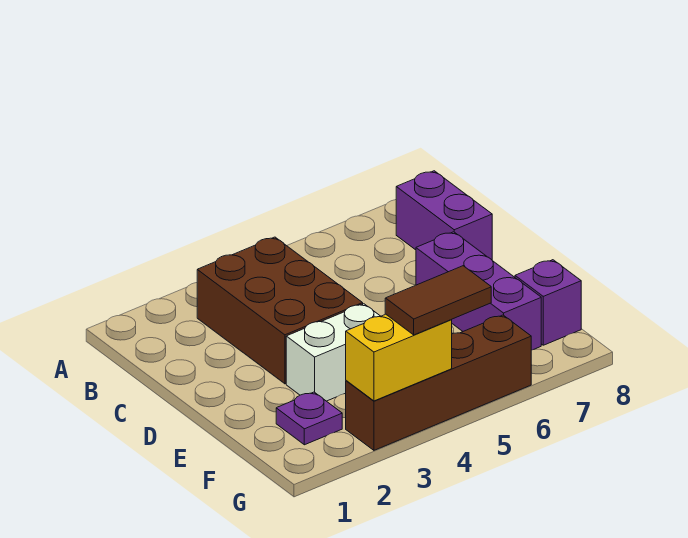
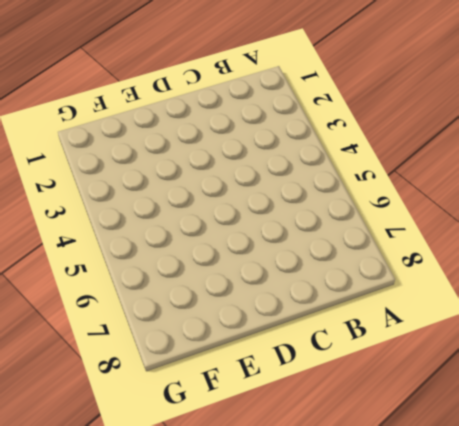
none -> brown 2x3 brick [197,237,363,384]
none -> purple 1x2 brick [396,171,492,260]

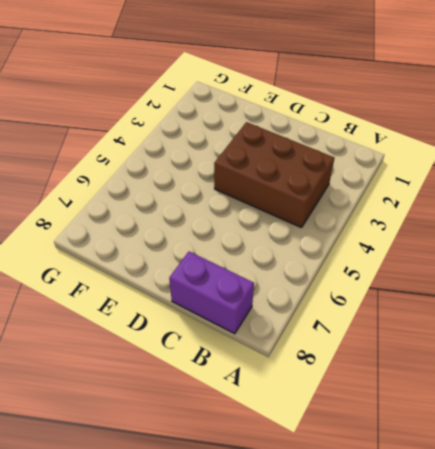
none -> purple 1x3 brick [416,232,541,350]
none -> white 1x2 brick [286,304,381,401]

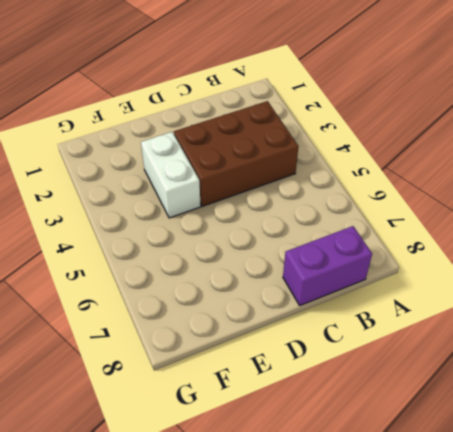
none -> purple 1x3 brick [416,232,541,350]
none -> purple 1x1 plate [276,392,342,445]

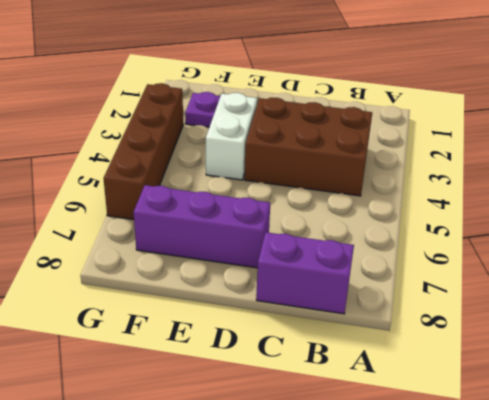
none -> purple 1x1 brick [515,260,581,345]
none -> yellow 1x2 brick [346,314,452,401]

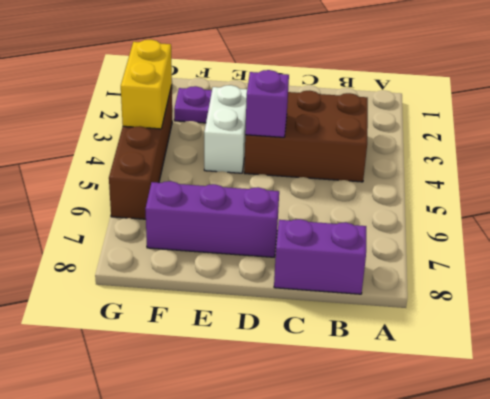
purple 1x1 brick [245,70,289,137] -> purple 1x1 brick moved to [515,260,581,345]
none -> brown 1x2 tile [385,266,491,335]

